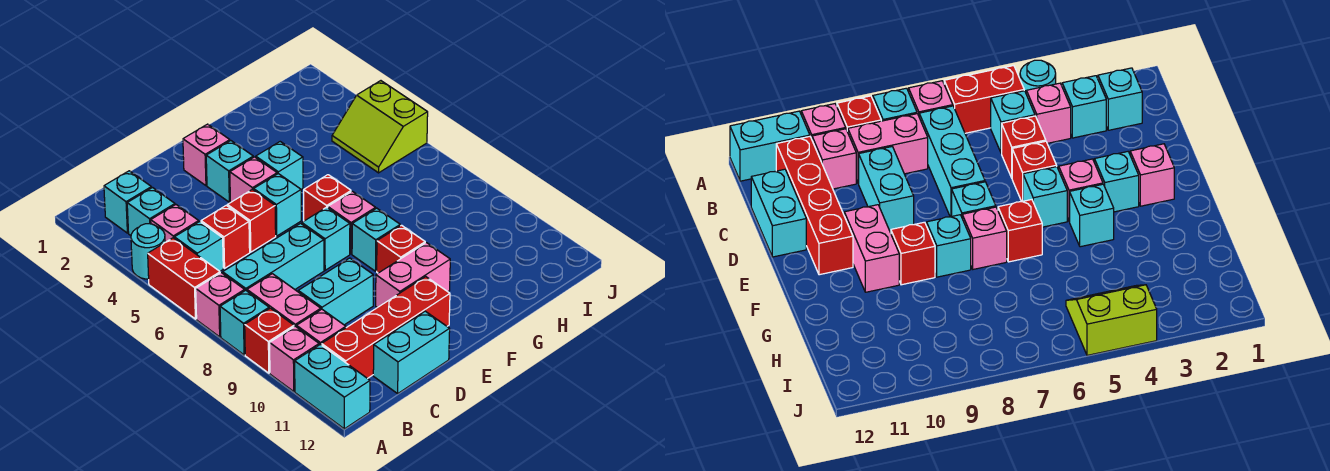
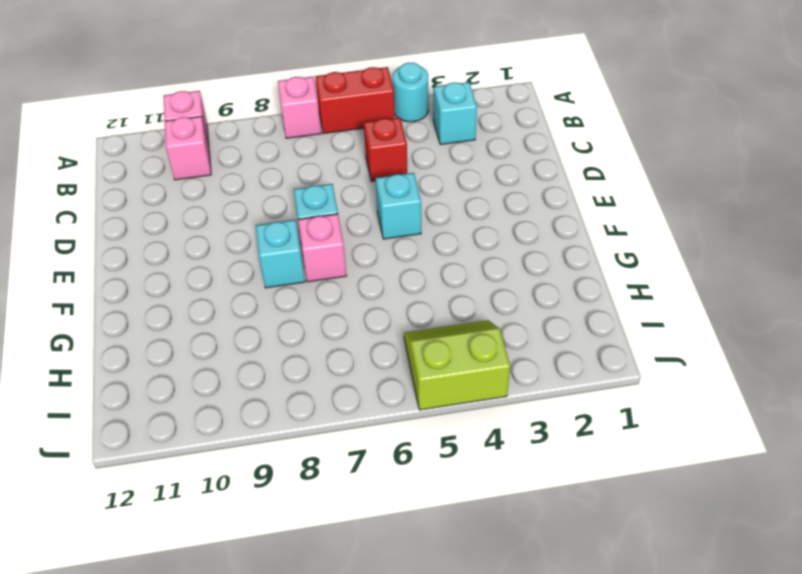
none -> cyan 1x1 brick [220,290,269,355]
none -> red 1x1 brick [245,308,294,373]
none -> cyan 1x2 brick [295,344,370,429]
none -> cyan 1x1 brick [104,171,151,233]

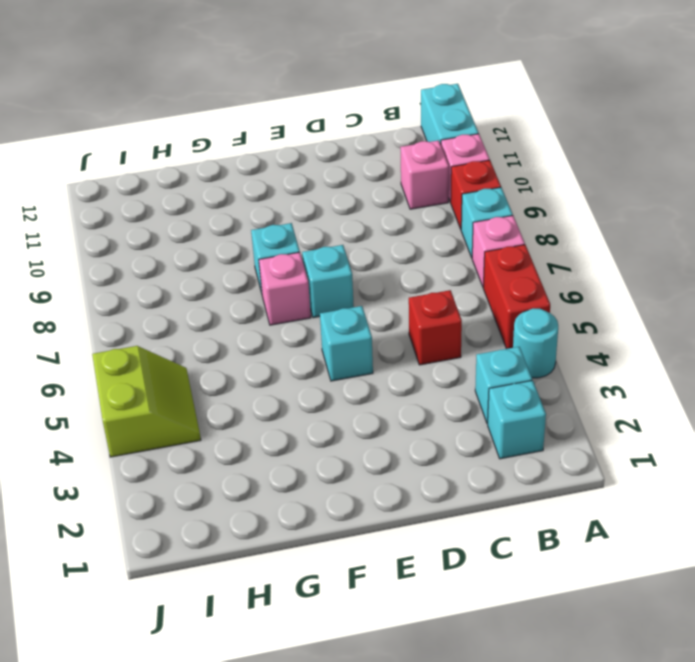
none -> pink 1x1 brick [151,205,199,242]
none -> cyan 1x1 brick [174,222,223,271]
none -> cyan 1x3 brick [223,223,324,291]
none -> pink 1x2 brick [247,274,321,327]

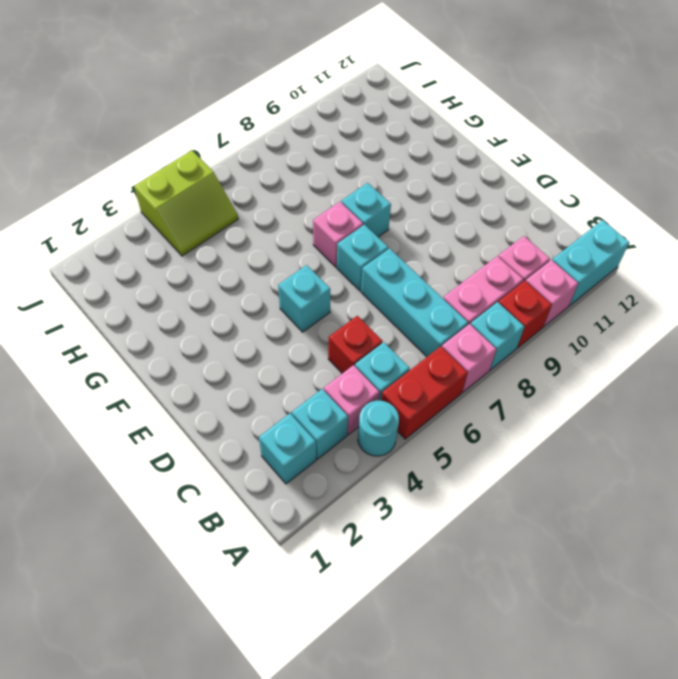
none -> red 1x4 brick [322,277,450,379]
none -> cyan 1x2 brick [298,258,373,325]
none -> cyan 1x2 brick [373,311,450,393]
none -> red 1x1 brick [227,189,276,252]

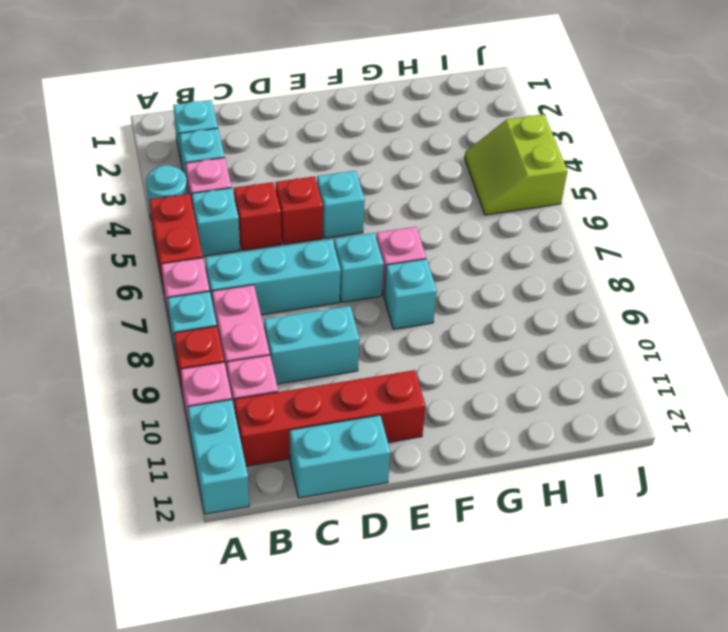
none -> pink 1x1 brick [183,124,230,186]
none -> cyan 1x1 brick [206,141,253,202]
none -> pink 1x1 brick [230,157,277,203]
none -> pink 1x2 brick [376,243,450,308]

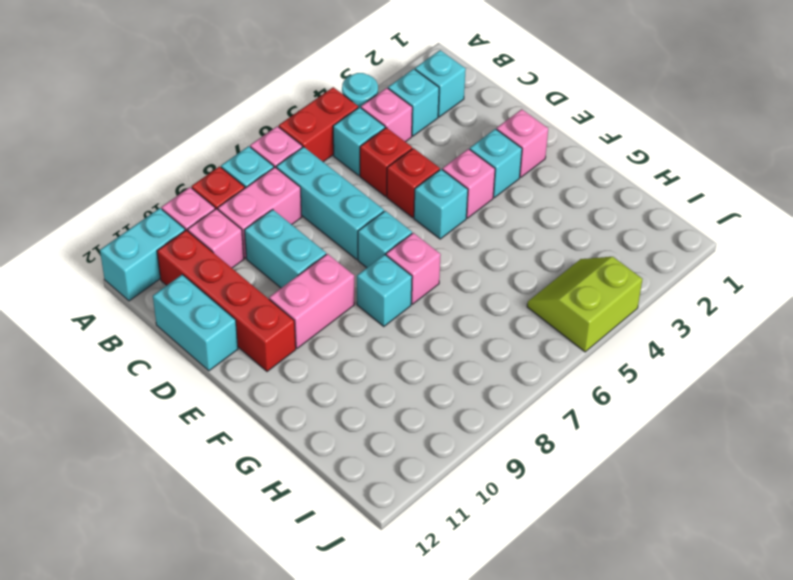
pink 1x2 brick [269,254,354,348] -> pink 1x2 brick turned to [376,243,450,308]
none -> cyan 1x1 brick [256,142,303,189]
none -> red 1x1 brick [304,175,351,221]
none -> red 1x1 brick [377,225,425,273]

